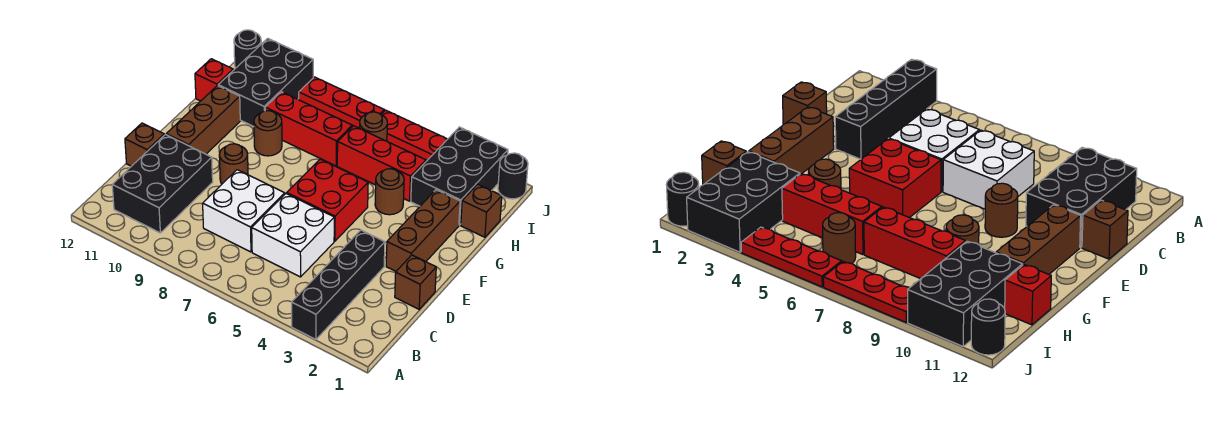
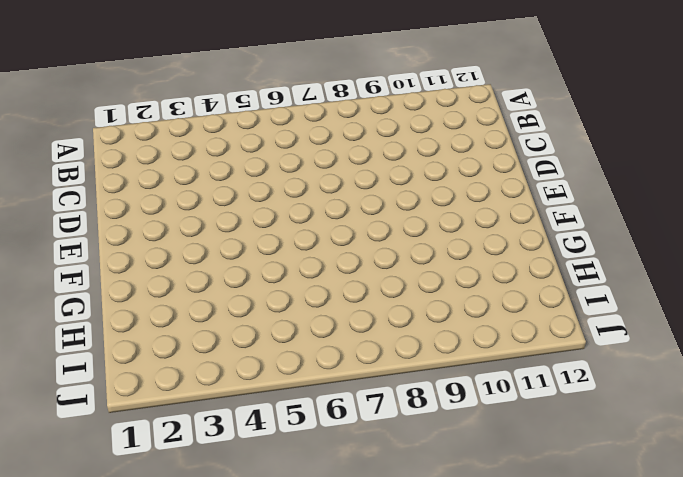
none -> black 1x4 brick [292,230,385,339]
none -> black 2x3 brick [112,135,213,233]
none -> white 2x2 brick [252,193,334,277]

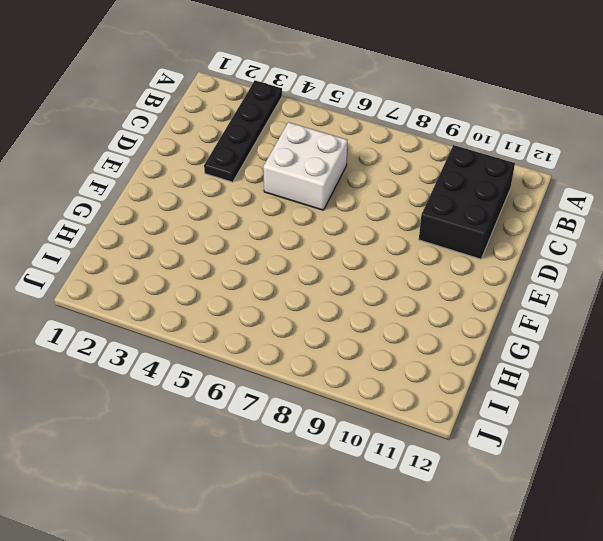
black 1x4 plate [204,80,282,182] -> black 1x4 brick [292,230,385,339]
none -> white 2x2 brick [203,170,285,252]
none -> brown 1x1 brick [395,255,436,309]
none -> brown 1x1 brick [125,123,164,166]

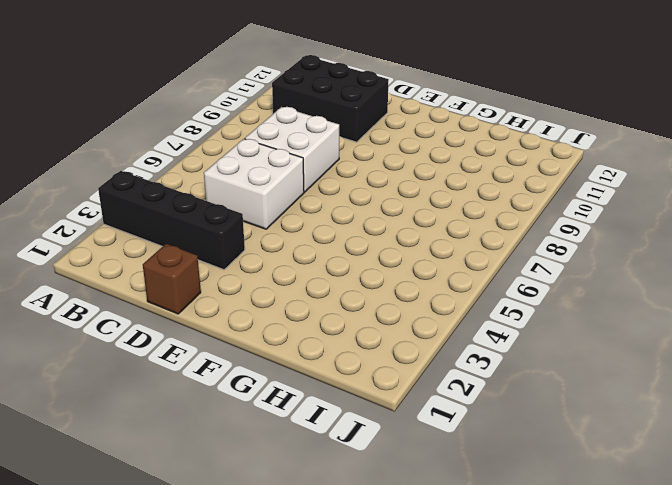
none -> brown 1x1 brick [125,123,164,166]
none -> brown 1x3 brick [386,190,460,271]
none -> red 2x2 brick [287,159,368,241]

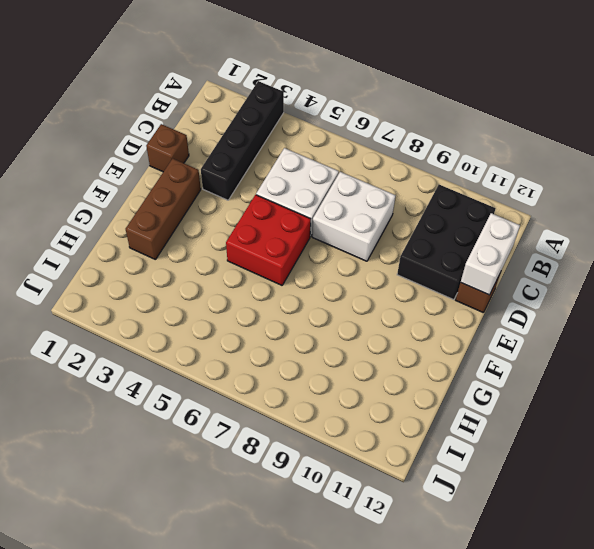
white 1x2 brick [461,213,520,295] -> none
none -> brown 1x1 round brick [219,144,248,184]
none -> brown 1x3 brick [166,86,240,154]
none -> brown 1x1 round brick [375,169,404,215]

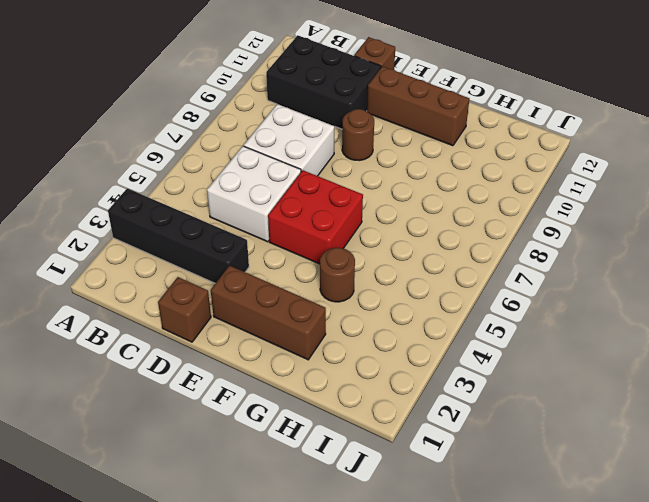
none -> brown 1x1 round brick [254,111,282,156]
none -> brown 1x1 brick [461,184,502,237]
none -> black 2x3 brick [411,127,508,225]

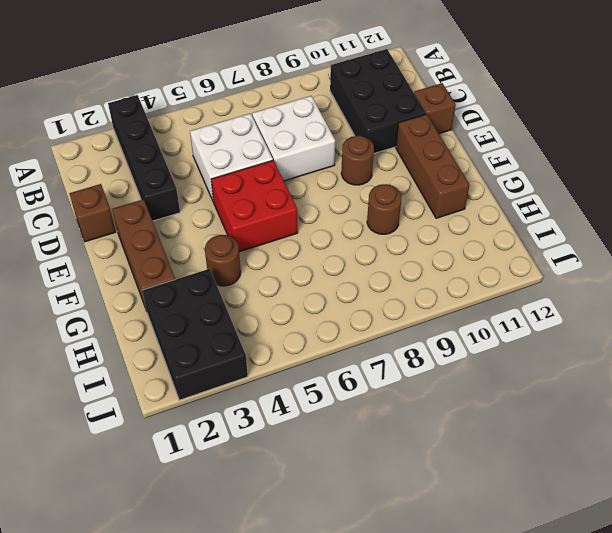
none -> brown 1x1 brick [461,184,502,237]
none -> red 1x3 brick [337,126,426,201]
none -> red 1x3 brick [265,92,352,166]

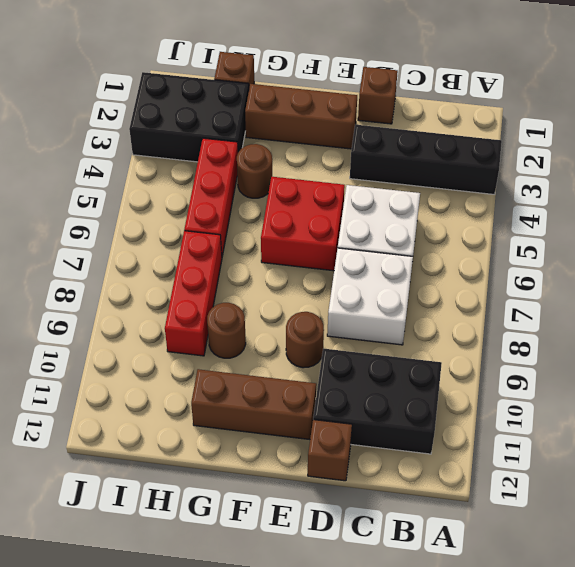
none -> black 2x3 brick [218,38,313,126]
none -> red 1x1 brick [195,59,233,101]
none -> brown 1x1 round brick [359,112,387,141]

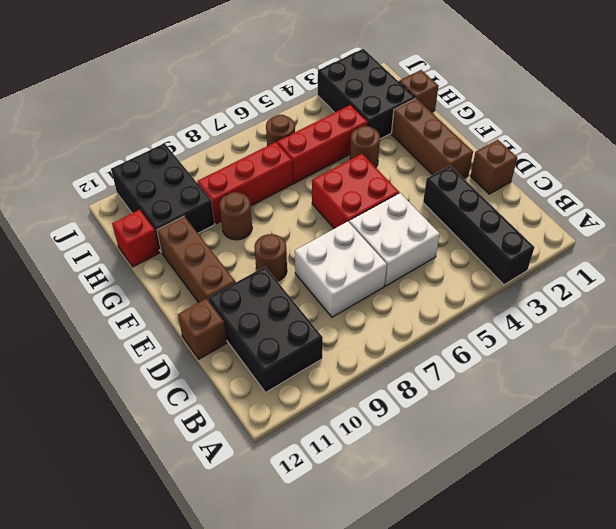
none -> black 1x1 round brick [498,153,528,199]
none -> red 1x3 plate [381,110,447,160]
none -> red 1x3 plate [299,77,384,128]

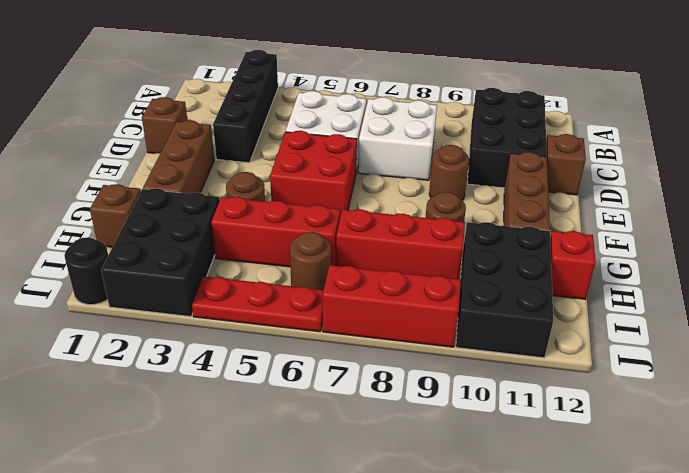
red 1x3 brick [323,265,461,347] -> red 1x3 plate [299,77,384,128]
none -> black 1x1 round brick [234,30,261,68]

